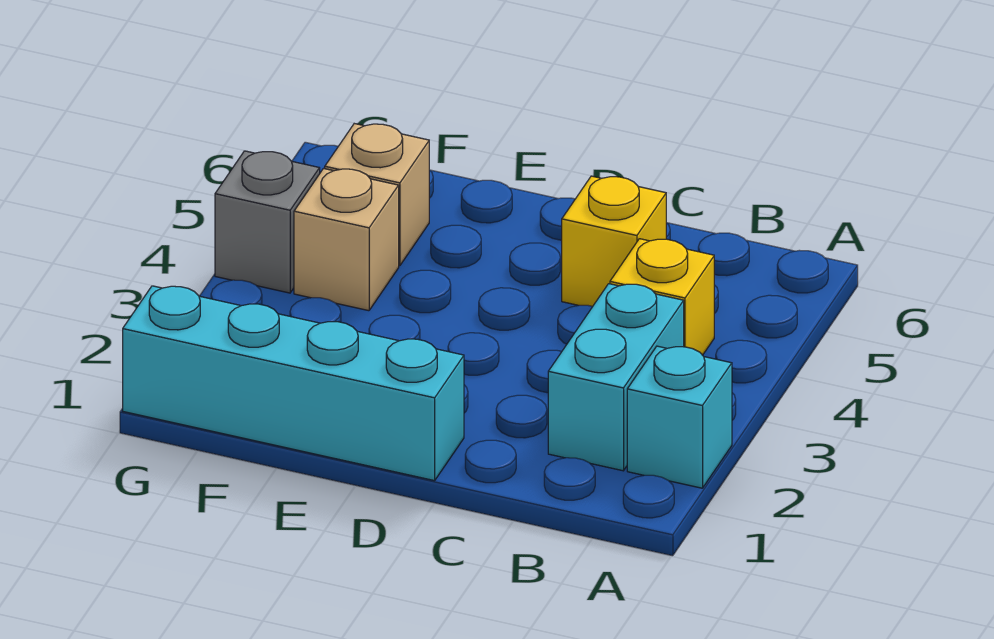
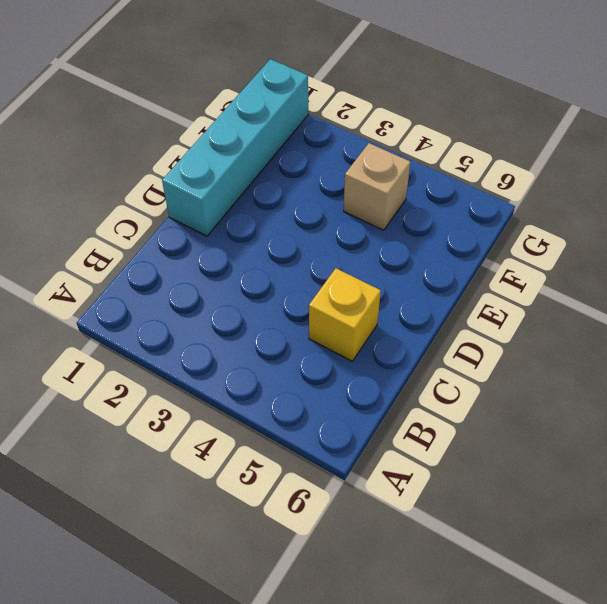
none -> cyan 1x1 brick [627,346,732,488]
none -> cyan 1x2 brick [548,284,684,471]

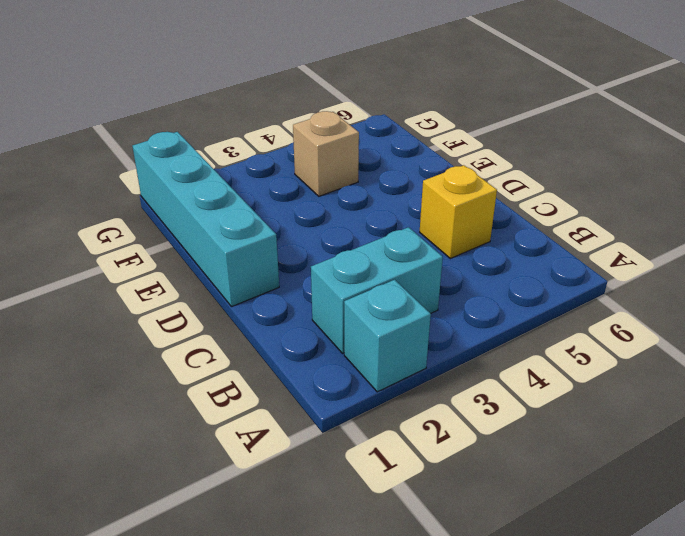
none -> yellow 1x1 brick [610,239,714,355]
none -> tan 1x1 brick [325,124,429,266]

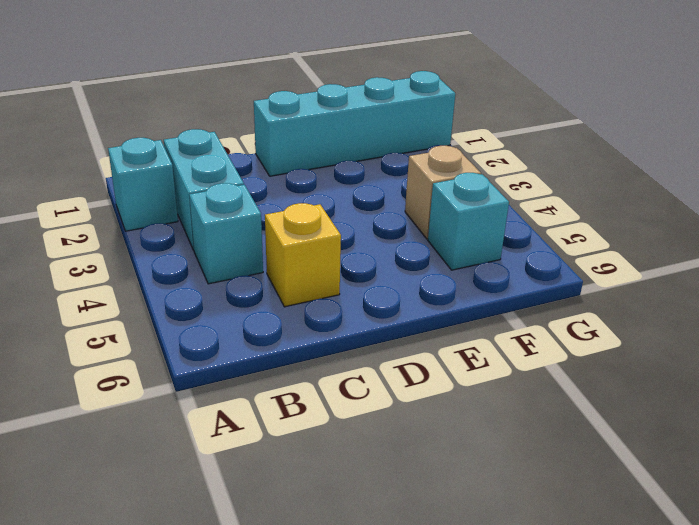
cyan 1x1 brick [189,183,263,284] -> yellow 1x1 brick [610,239,714,355]
cyan 1x1 brick [428,173,509,270] -> tan 1x1 brick [325,124,429,266]
none -> grey 1x1 brick [215,151,320,293]

